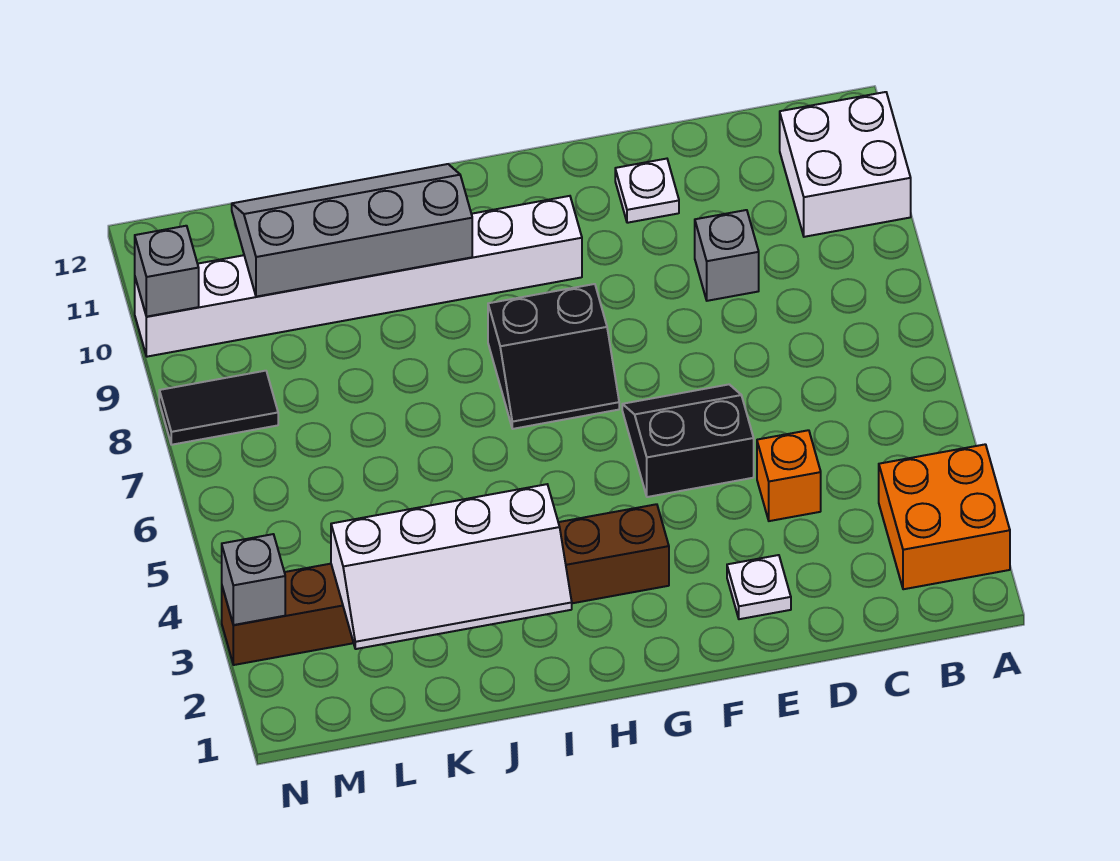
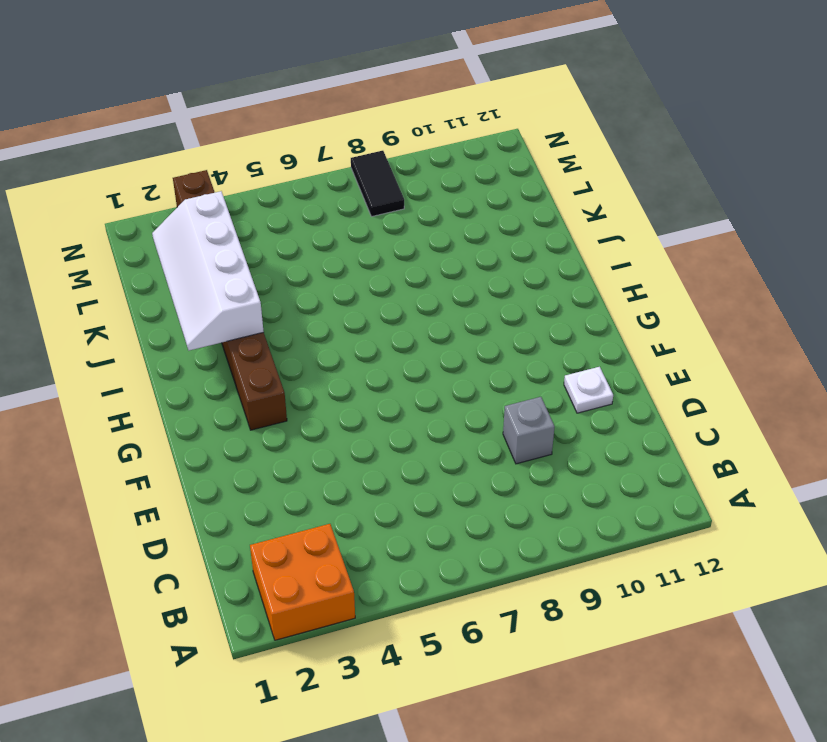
none -> white 2x2 brick [780,92,911,237]
none -> orange 1x1 brick [757,430,821,521]
none -> white 1x1 plate [727,555,791,619]

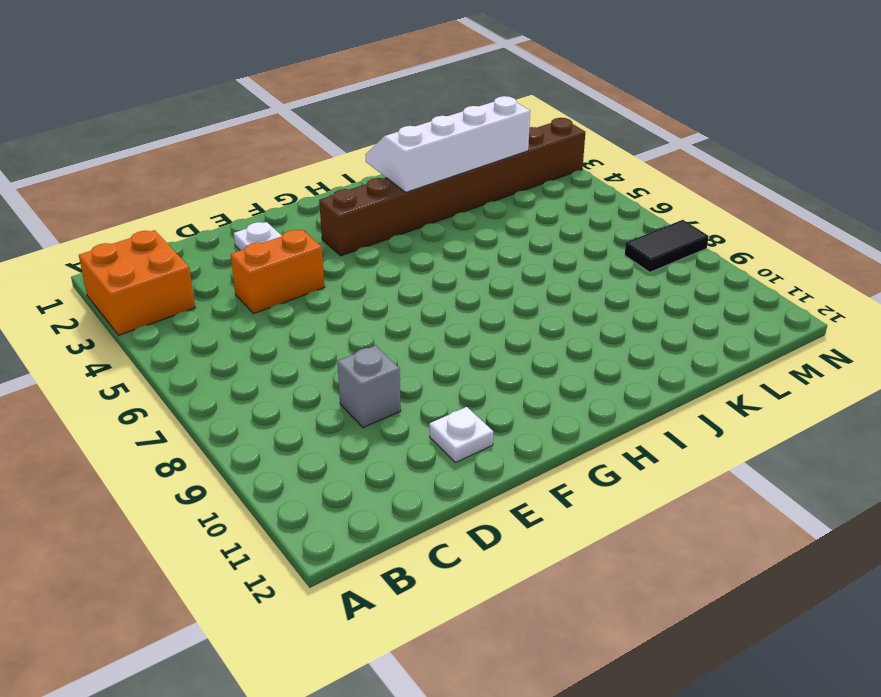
orange 1x2 brick [231,230,325,313] -> orange 1x1 brick [757,430,821,521]
none -> white 2x2 brick [780,92,911,237]
none -> black 2x2 slope [622,384,754,497]
none -> black 2x2 slope [488,284,619,429]

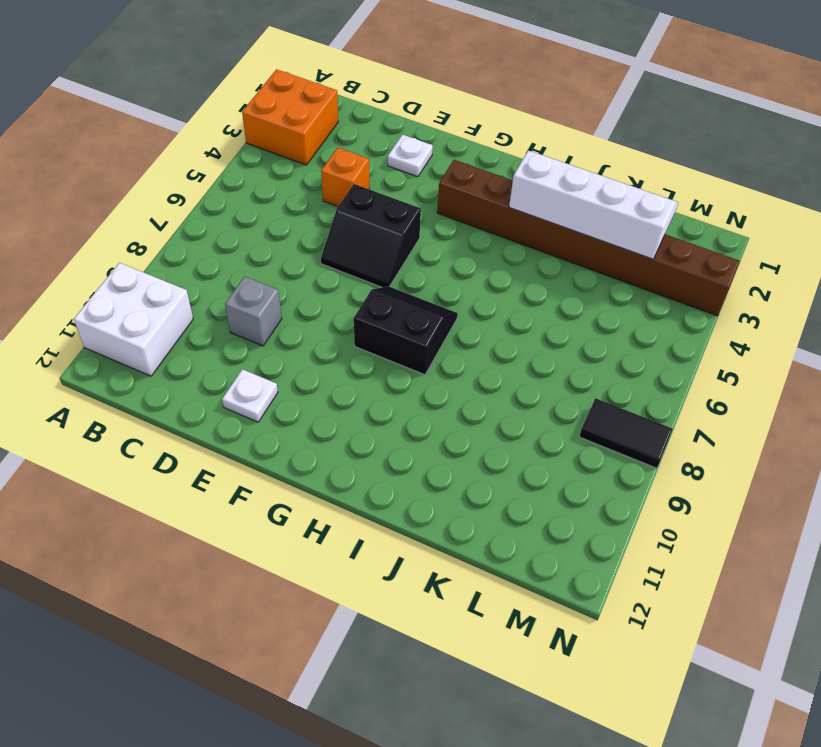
none -> white 1x8 brick [135,196,582,357]
none -> grey 2x4 slope [232,164,472,297]
none -> grey 1x1 brick [222,534,285,625]

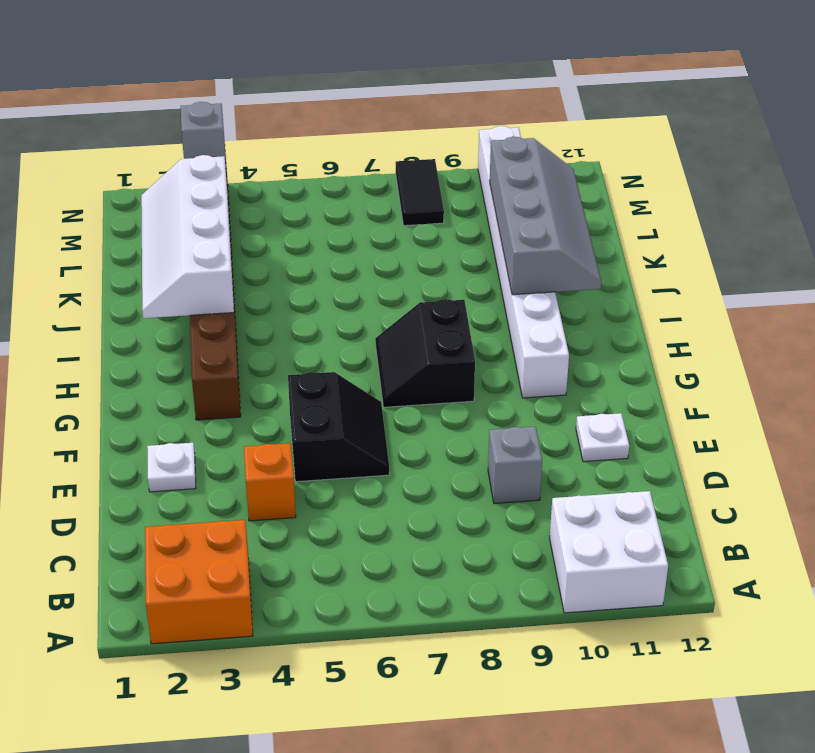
none -> grey 1x1 brick [135,226,199,317]

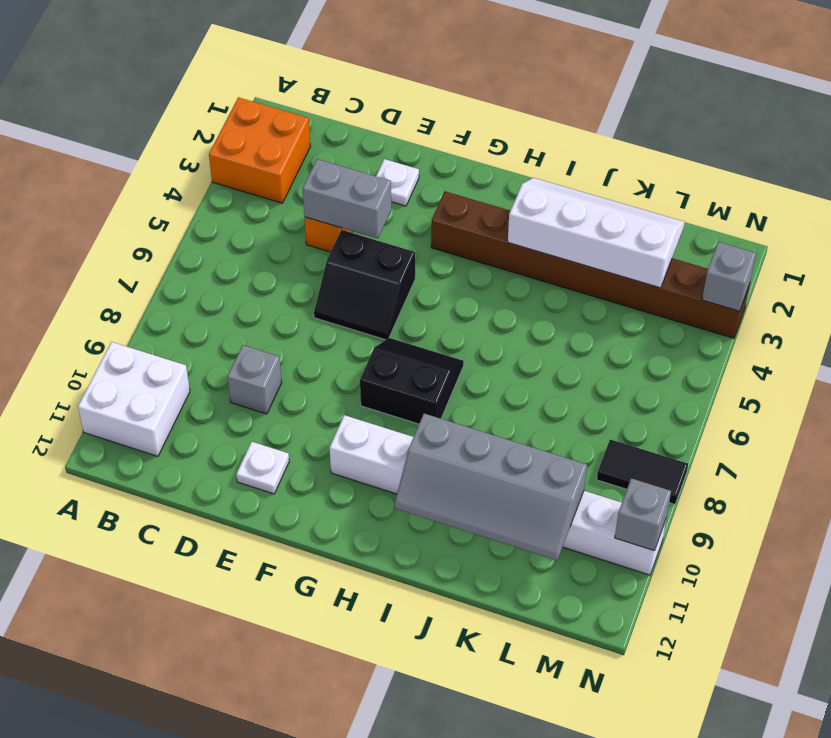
grey 1x2 brick [303,159,391,239] -> none

